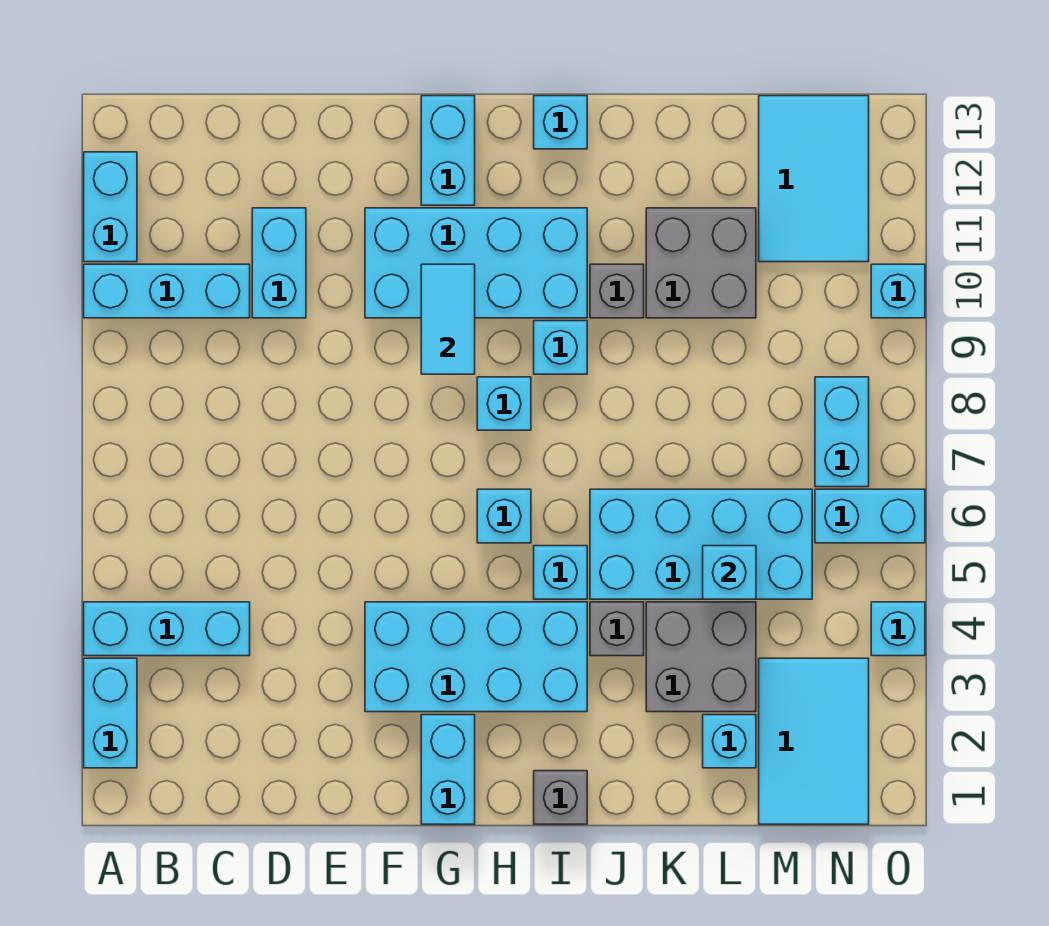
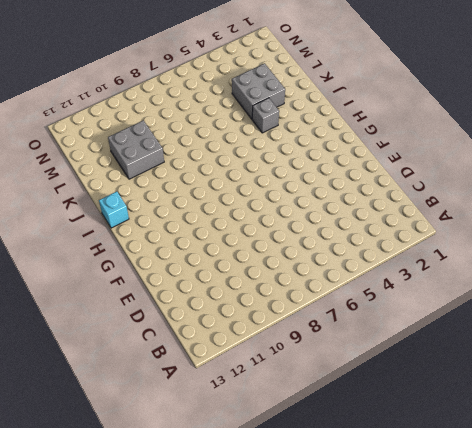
none -> cyan 1x2 brick [84,658,137,768]
none -> cyan 1x3 brick [84,602,250,656]
none -> cyan 1x3 brick [84,264,250,318]

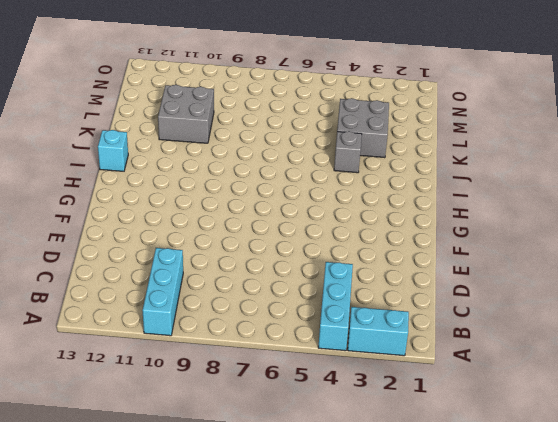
none -> cyan 1x2 brick [84,152,137,262]
none -> cyan 1x2 brick [252,208,306,318]
none -> cyan 2x4 brick [365,602,587,712]

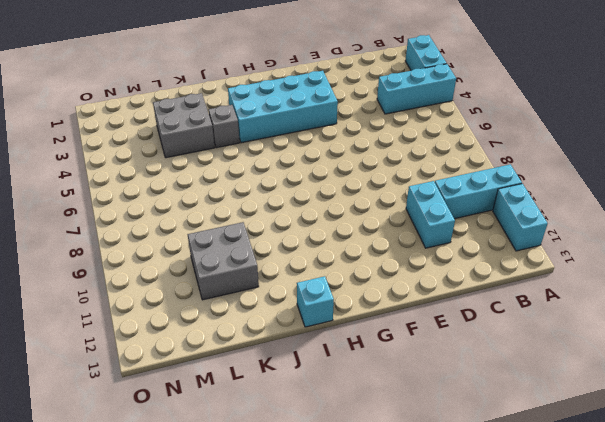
none -> cyan 2x4 brick [365,208,587,318]
none -> cyan 1x2 brick [421,715,475,824]
none -> cyan 1x2 brick [421,96,475,205]

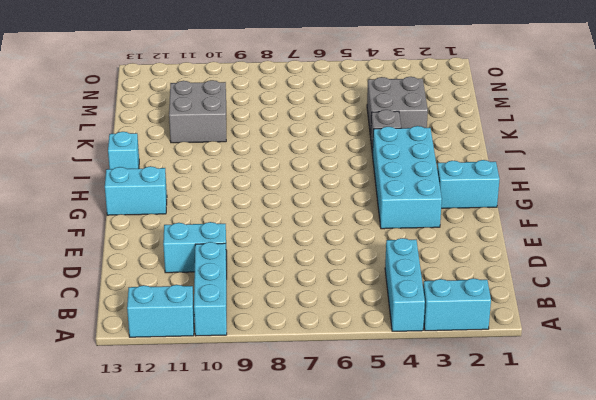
none -> cyan 2x4 brick [365,208,587,318]
none -> cyan 1x1 brick [477,489,531,543]
none -> cyan 1x1 brick [477,377,531,430]

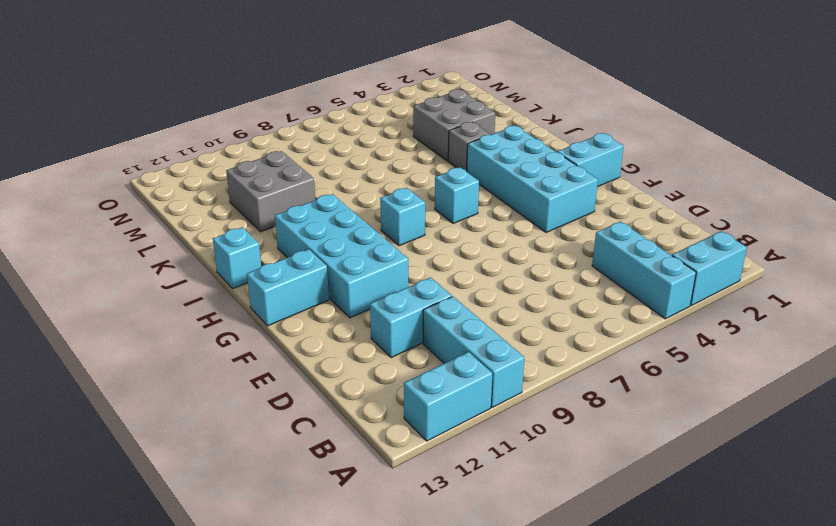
none -> grey 1x1 brick [534,771,587,824]
none -> cyan 1x1 brick [534,546,587,599]
none -> cyan 1x1 brick [534,321,587,374]

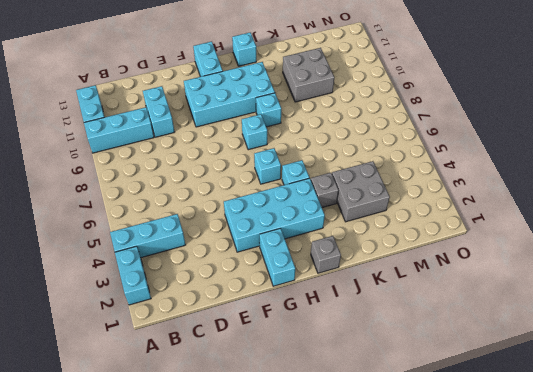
none -> cyan 2x4 brick [590,489,812,599]
none -> grey 1x1 brick [590,264,644,318]
none -> cyan 1x1 brick [703,715,756,768]

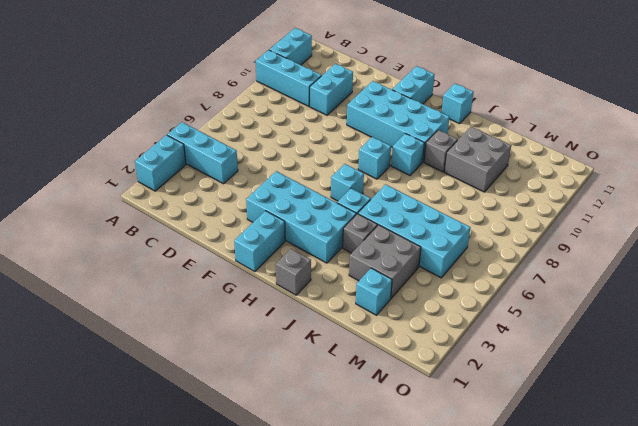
none -> cyan 2x3 tile [759,658,869,824]
none -> cyan 2x3 tile [759,96,869,262]
none -> cyan 1x2 brick [815,489,925,543]

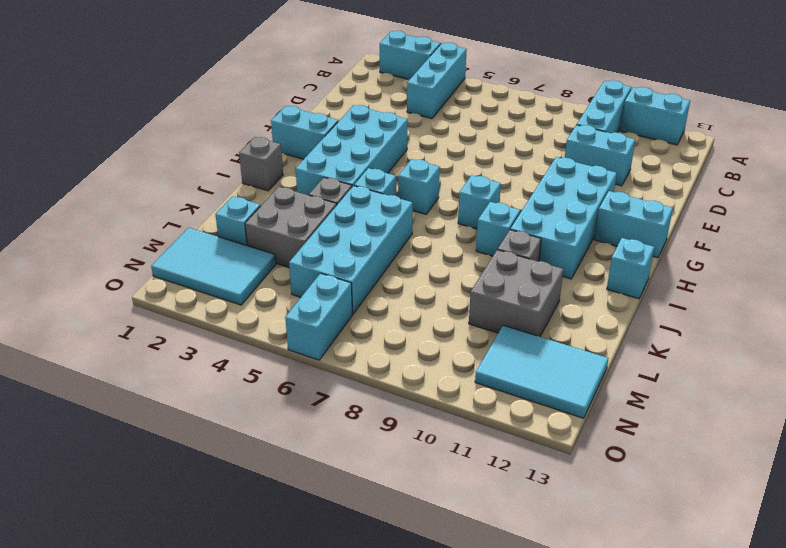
none -> cyan 1x2 brick [815,377,869,487]
none -> cyan 1x1 brick [871,602,925,656]
none -> cyan 1x1 brick [871,264,925,318]

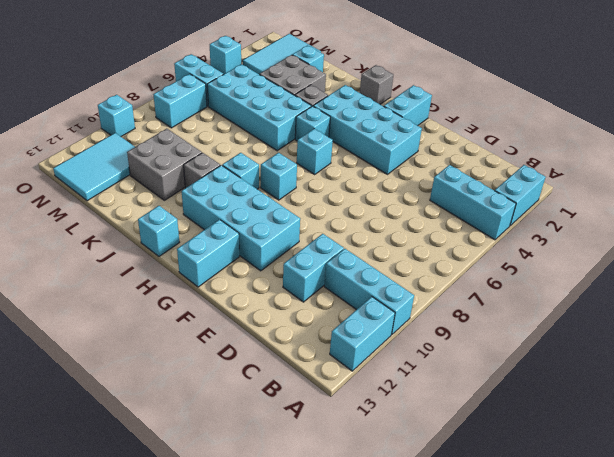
none -> cyan 1x2 tile [421,264,475,374]
none -> cyan 1x1 brick [703,546,756,599]

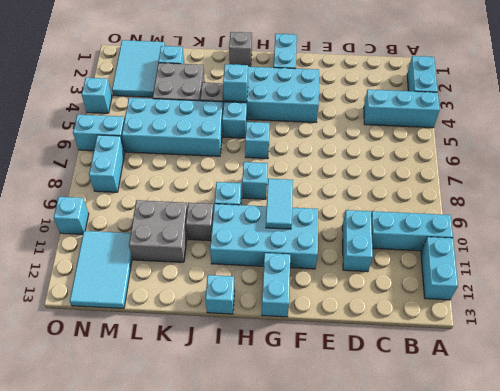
cyan 1x1 brick [223,64,248,102] -> cyan 1x1 brick moved to [703,546,756,599]

